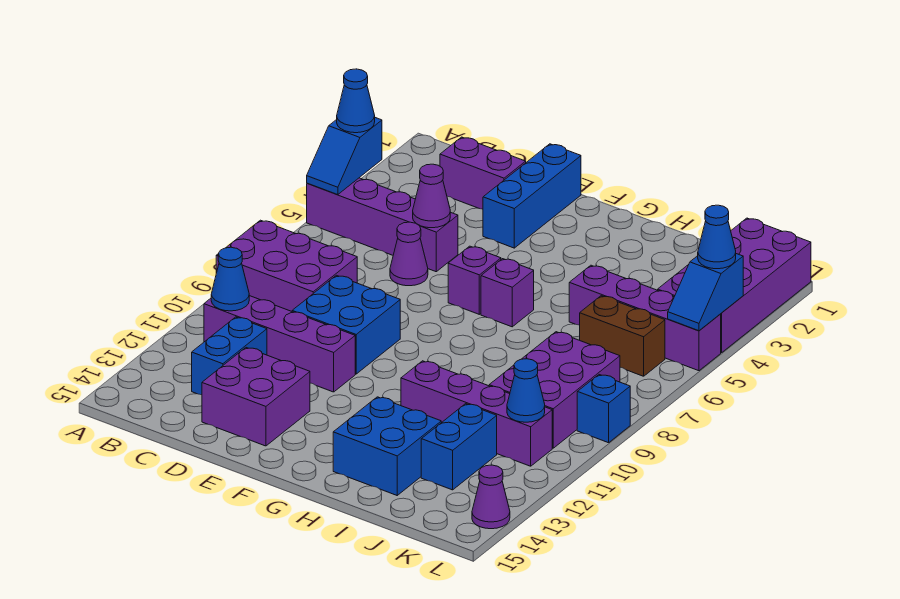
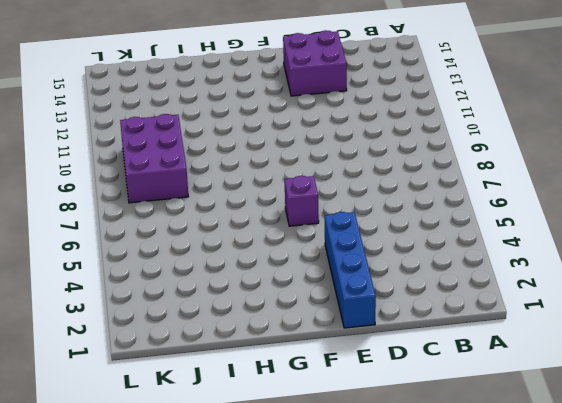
blue 1x4 brick [325,212,376,328] -> blue 1x3 brick [483,144,581,248]
none -> purple 1x4 brick [307,178,458,272]
none -> purple 2x3 brick [216,220,357,311]
none -> purple 1x4 brick [204,296,355,392]

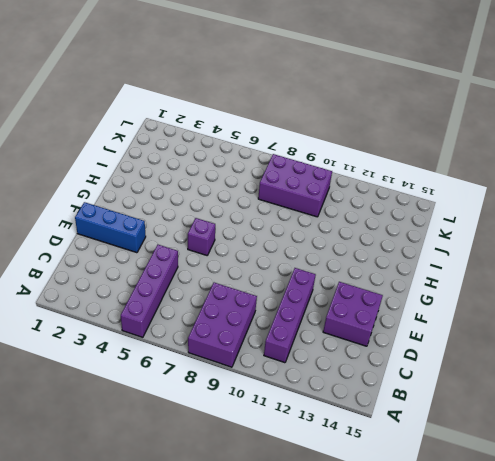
none -> purple 1x2 brick [440,137,526,209]
none -> blue 1x2 brick [192,317,267,395]
none -> purple 1x1 cone [390,222,428,286]

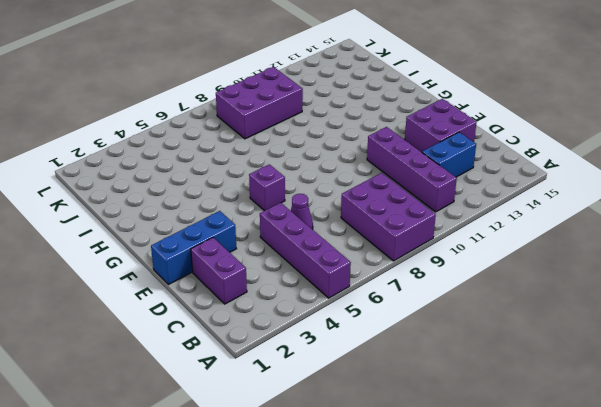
none -> blue 2x2 brick [292,275,400,374]
none -> purple 1x1 brick [481,259,534,327]
none -> purple 1x4 brick [401,361,552,466]

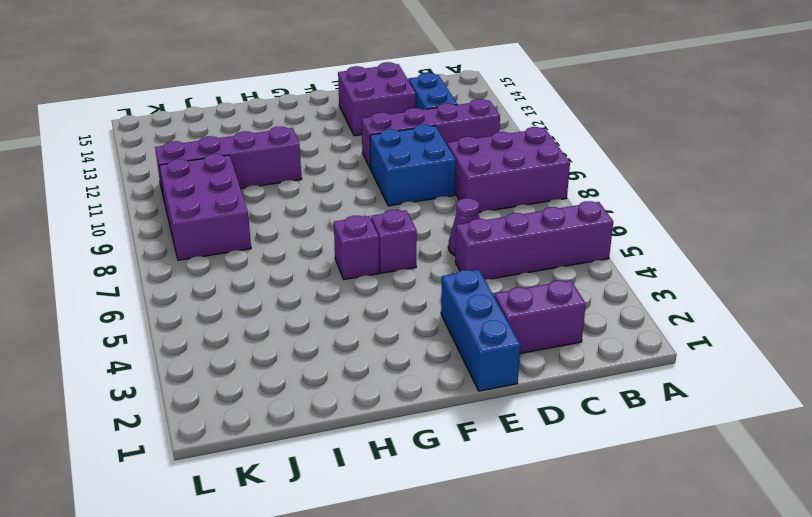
none -> blue 2x2 brick [333,397,441,495]
none -> purple 1x4 brick [569,265,721,371]
none -> brown 1x2 brick [580,296,665,376]

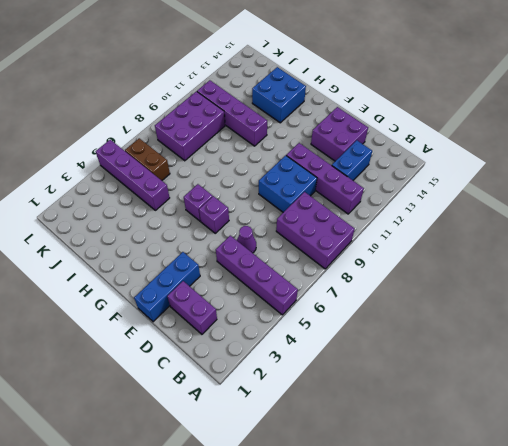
none -> blue 1x2 brick [421,404,497,490]
none -> purple 2x4 brick [658,218,811,353]
none -> blue 1x1 brick [577,375,630,443]

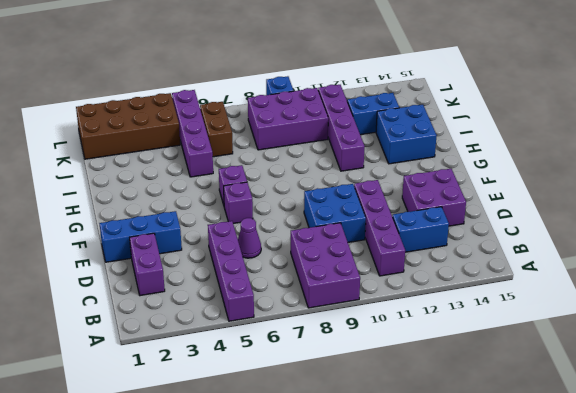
brown 2x4 brick [76,93,180,159] -> purple 2x4 brick [658,218,811,353]
none -> purple 1x1 cone [472,465,510,529]
none -> blue 1x2 slope [307,118,382,195]
none -> blue 1x1 cone [211,247,249,311]

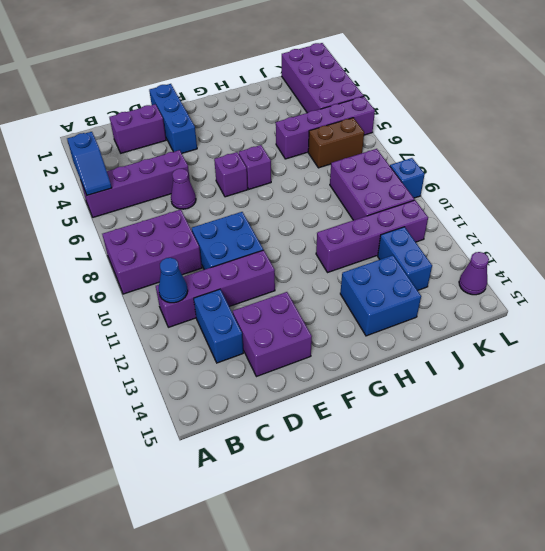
none -> purple 1x1 cone [413,164,450,228]
none -> blue 1x1 cone [507,359,545,422]
none -> blue 1x2 slope [668,254,743,331]

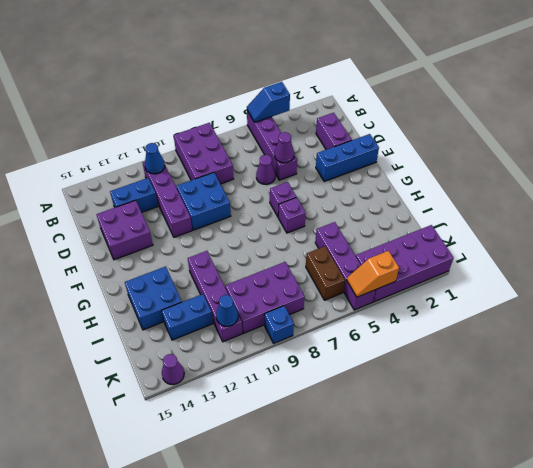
orange 1x2 slope [347,251,399,297] -> blue 1x2 slope [668,254,743,331]
none -> blue 1x1 cone [337,69,375,133]
none -> blue 1x1 cone [698,205,736,269]

